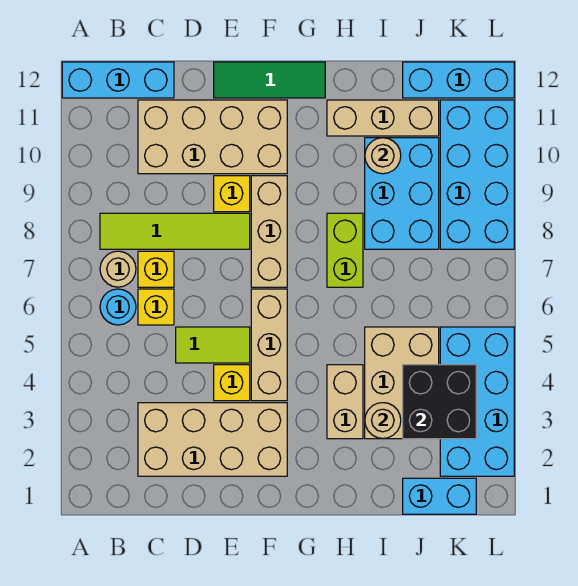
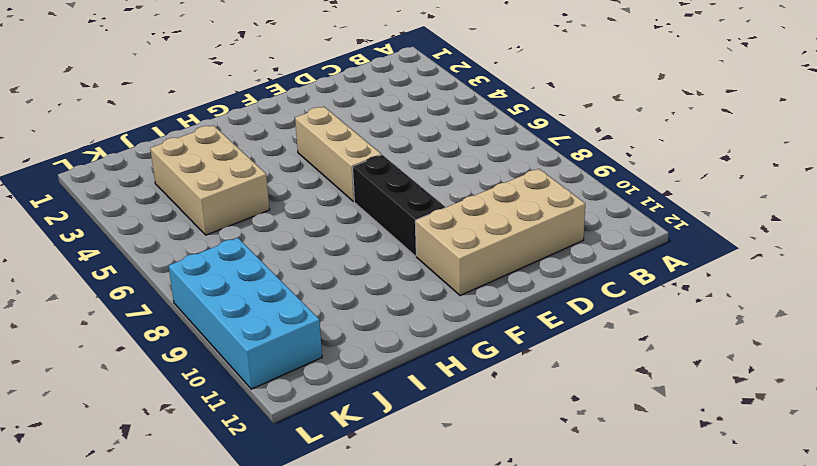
black 1x3 brick [352,155,445,256] -> tan 1x3 brick [251,176,287,287]
none -> cyan 1x3 brick [62,62,174,98]
none -> cyan 1x1 round brick [100,289,136,325]
none -> tan 1x1 round brick [100,251,136,287]

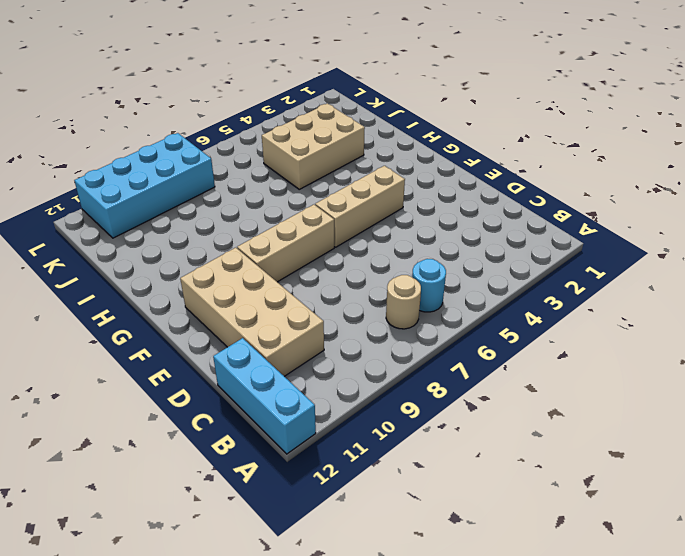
none -> lime 1x4 tile [100,213,250,249]
none -> tan 2x4 brick [138,403,287,476]
none -> yellow 1x1 brick [138,289,174,325]

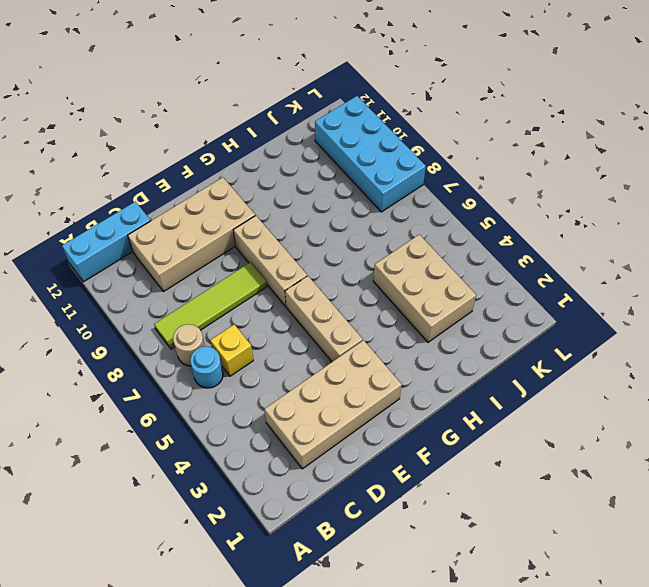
none -> yellow 1x1 brick [138,251,174,287]
none -> lime 1x2 tile [176,327,250,363]
none -> yellow 1x1 brick [214,365,250,401]

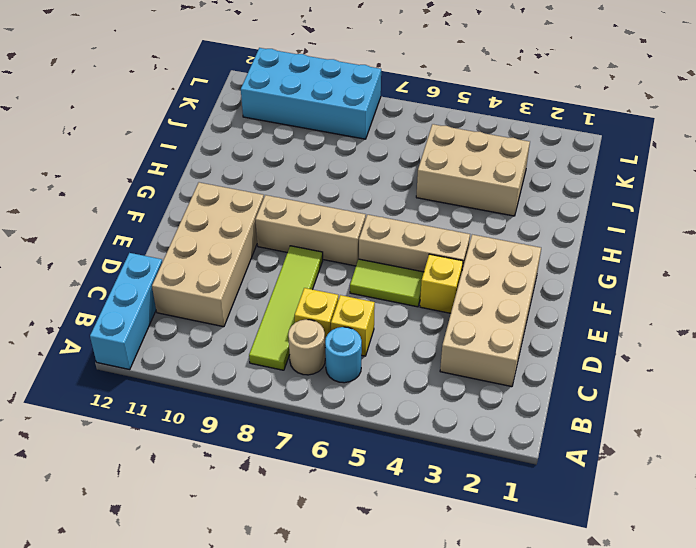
lime 1x2 tile [350,259,424,307] -> lime 1x2 tile turned to [176,327,250,363]
none -> yellow 1x1 brick [214,176,250,212]
none -> green 1x3 tile [214,62,325,98]
none -> tan 1x2 brick [327,365,363,439]

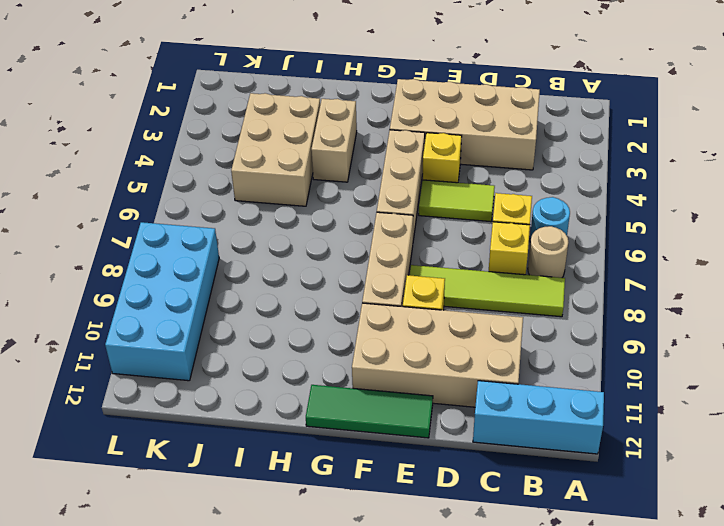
none -> lime 1x2 brick [327,213,363,287]
none -> tan 1x3 brick [327,100,439,136]
none -> cyan 2x3 brick [365,138,439,249]

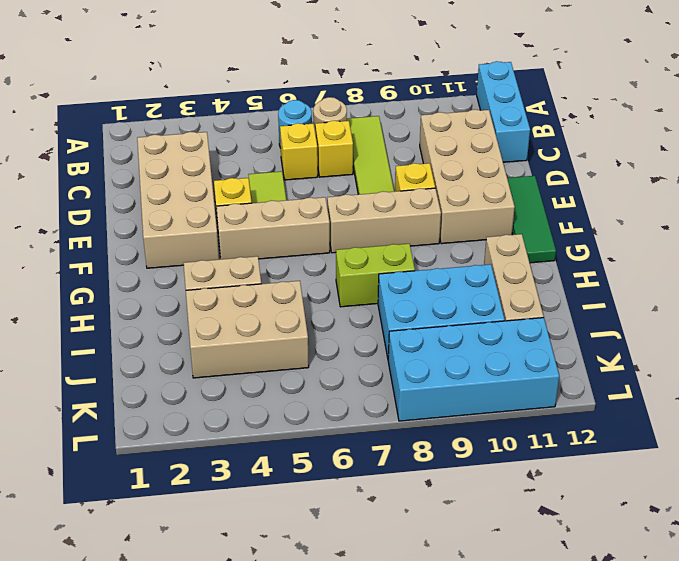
none -> cyan 1x2 brick [403,478,476,514]
none -> cyan 1x3 brick [403,62,514,98]
none -> cyan 2x4 brick [440,327,514,476]

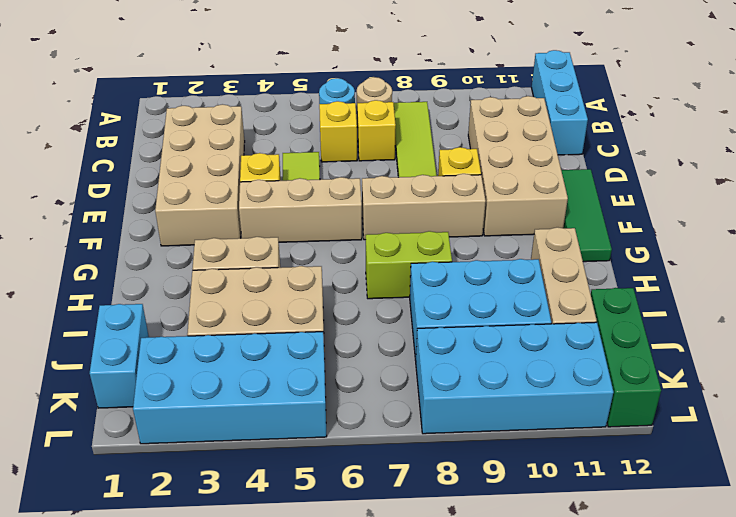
green 1x3 brick [591,288,661,427] -> cyan 1x3 brick [403,62,514,98]
none -> tan 1x1 round brick [365,403,401,439]
none -> tan 1x1 round brick [365,138,401,174]
none -> black 2x2 brick [403,365,476,439]

